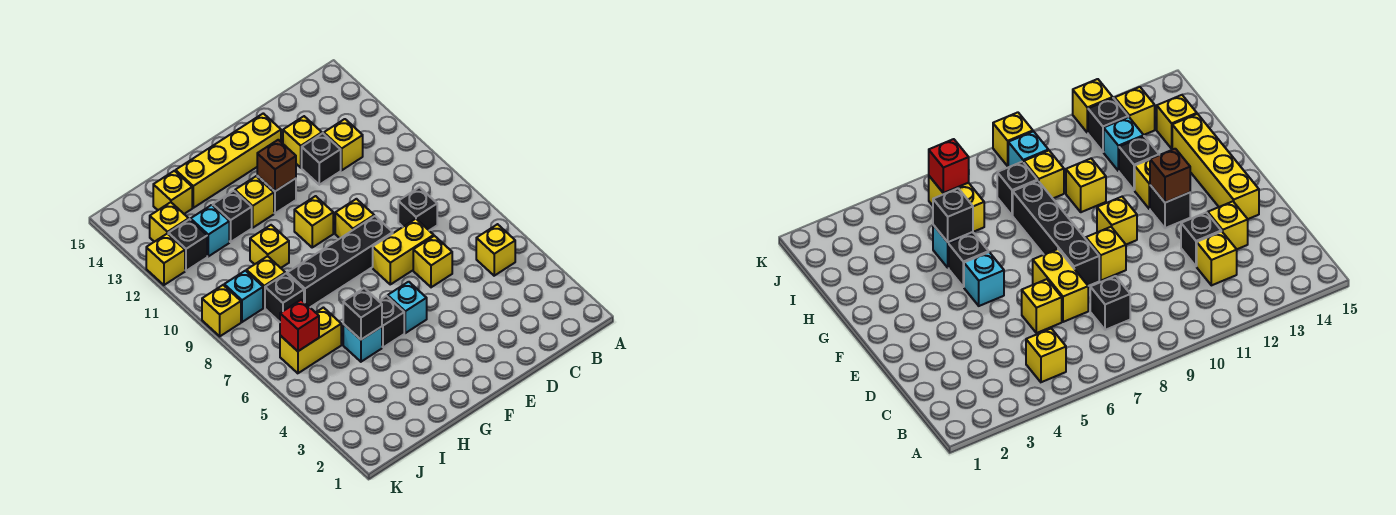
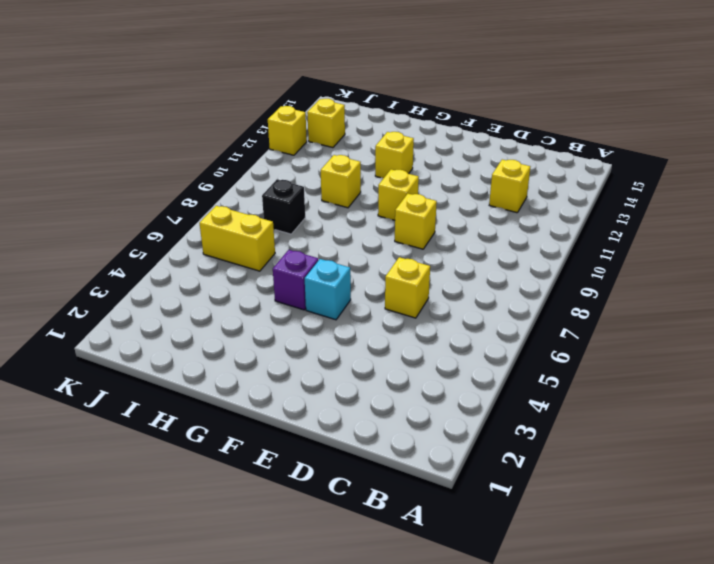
purple 1x1 brick [273,250,318,310] -> black 1x1 brick [379,296,404,347]
none -> yellow 1x1 brick [476,224,515,276]
none -> black 1x1 brick [398,187,437,230]
none -> yellow 1x2 brick [373,219,434,284]
none -> black 1x1 brick [302,133,341,185]

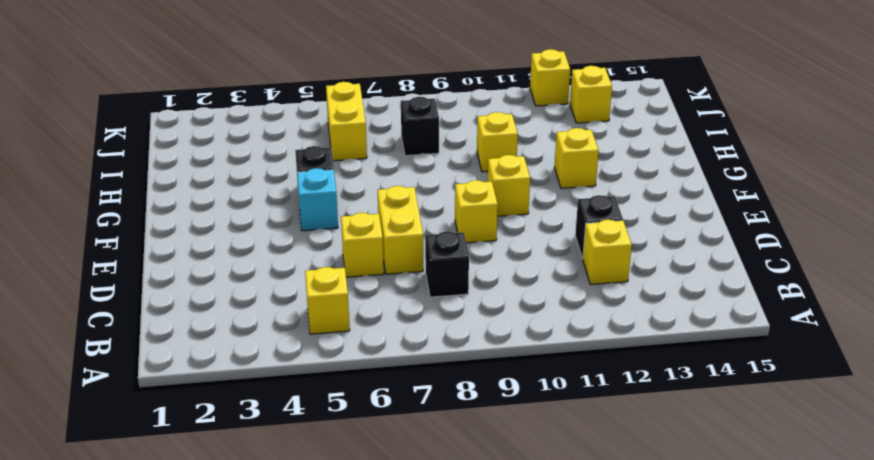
none -> yellow 1x1 brick [283,116,322,168]
none -> black 1x4 brick [287,216,393,307]
none -> yellow 1x4 brick [176,113,281,208]
none -> black 1x1 brick [257,176,296,213]

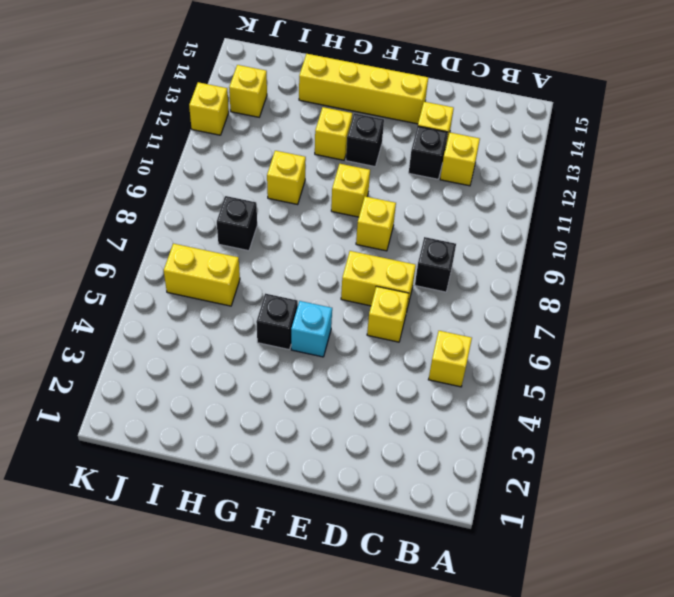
none -> black 1x4 brick [287,216,393,307]
none -> cyan 1x1 brick [343,324,382,362]
none -> black 1x1 brick [213,191,252,242]
none -> yellow 1x1 brick [246,256,285,308]

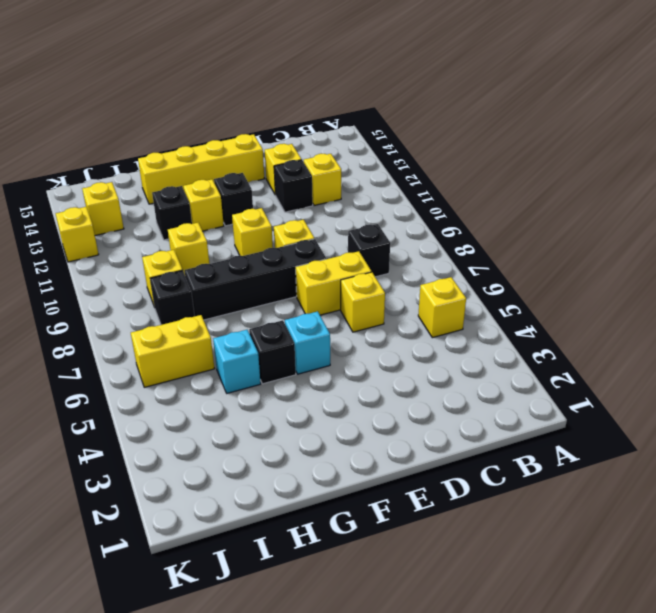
none -> cyan 1x1 brick [191,205,229,256]
none -> yellow 1x1 brick [153,171,192,214]
none -> cyan 1x1 brick [224,271,263,322]
none -> black 1x1 brick [168,219,207,271]

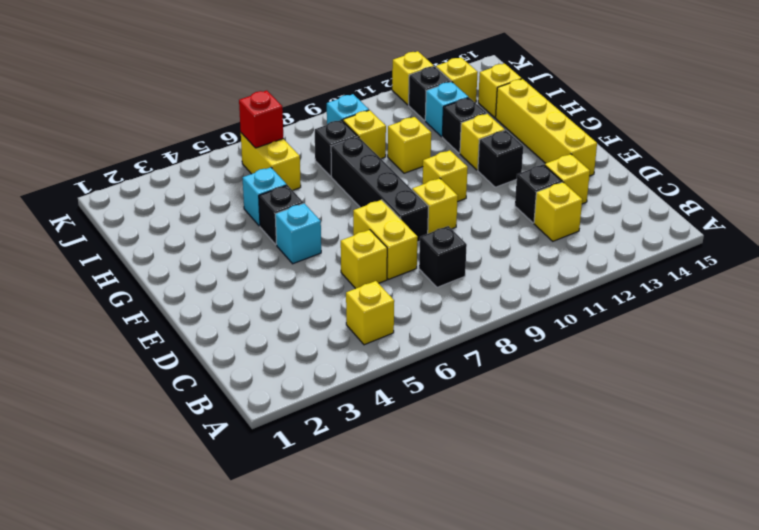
none -> yellow 1x1 brick [202,285,241,336]
none -> brown 1x1 brick [257,140,296,191]
none -> black 1x1 brick [343,288,382,340]

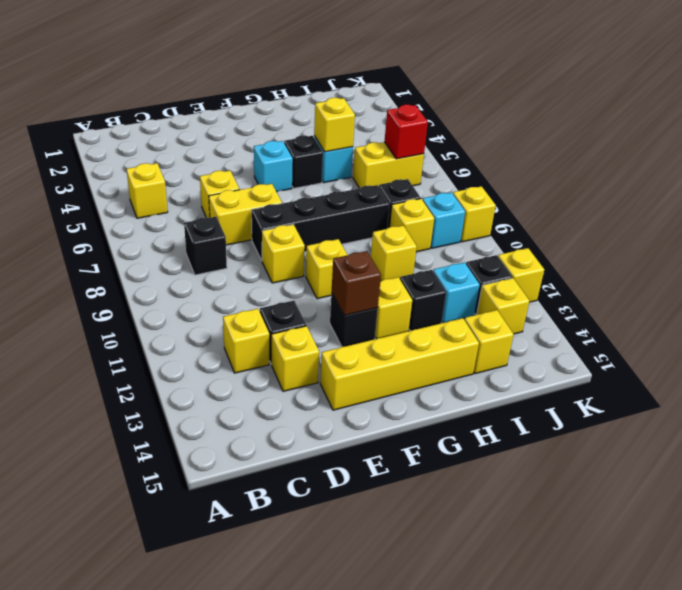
yellow 1x1 brick [314,98,355,152] -> black 1x1 brick [343,288,382,340]

